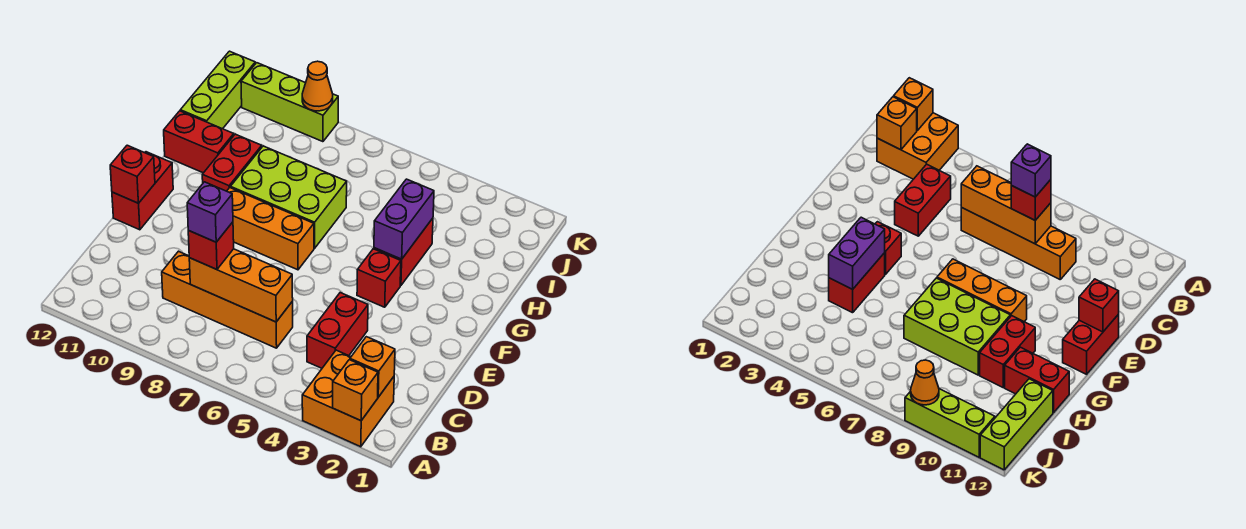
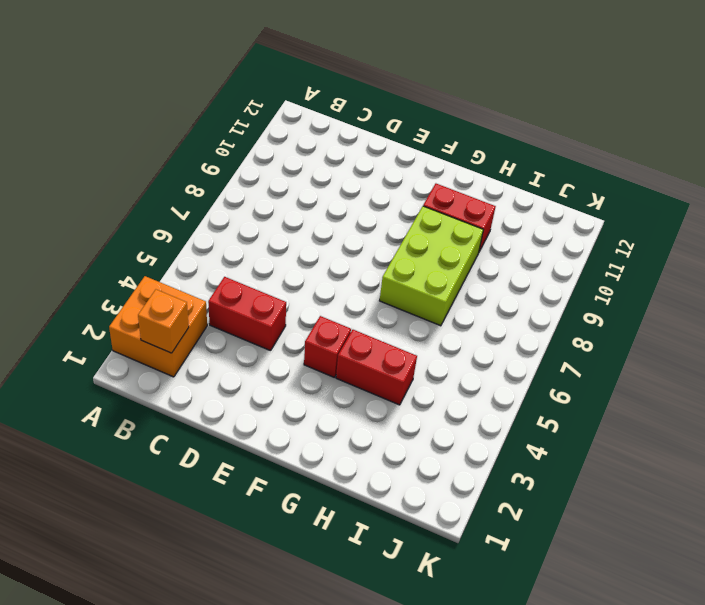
none -> orange 1x4 brick [162,251,293,348]
none -> red 1x2 brick [112,152,173,230]
none -> orange 1x3 brick [227,188,314,270]

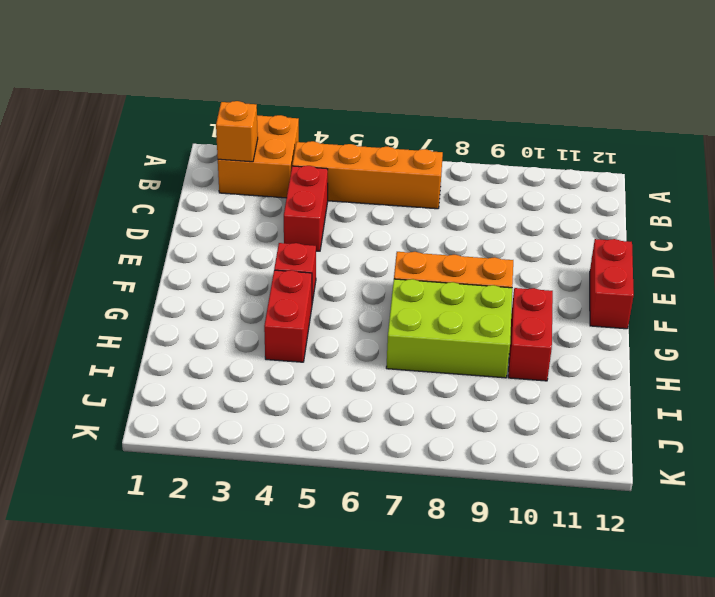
orange 1x4 brick [292,141,443,209] -> orange 1x4 brick moved to [162,251,293,348]
none -> red 1x2 brick [164,111,234,173]
none -> lime 1x3 brick [180,51,255,129]
none -> lime 1x3 brick [241,63,338,142]

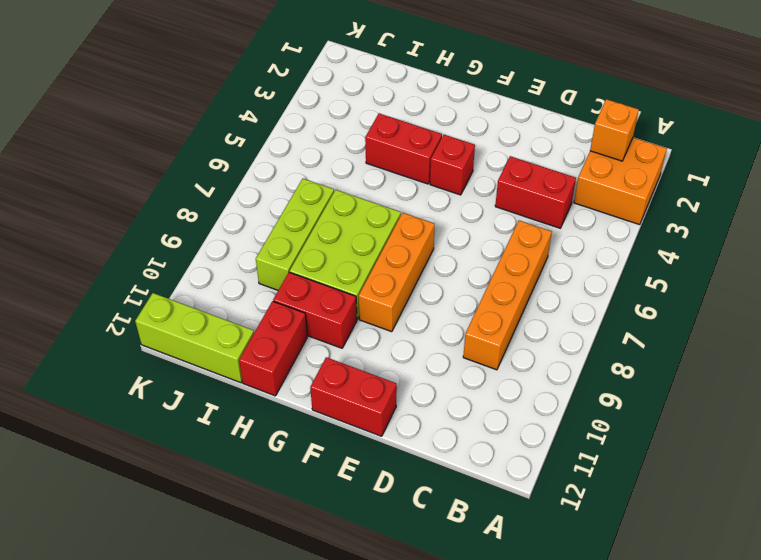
lime 1x3 brick [256,179,334,290] -> lime 1x3 brick moved to [241,63,338,142]
none -> orange 1x1 brick [333,360,378,421]
none -> orange 1x3 brick [189,249,293,322]
none -> red 1x1 brick [110,145,155,203]

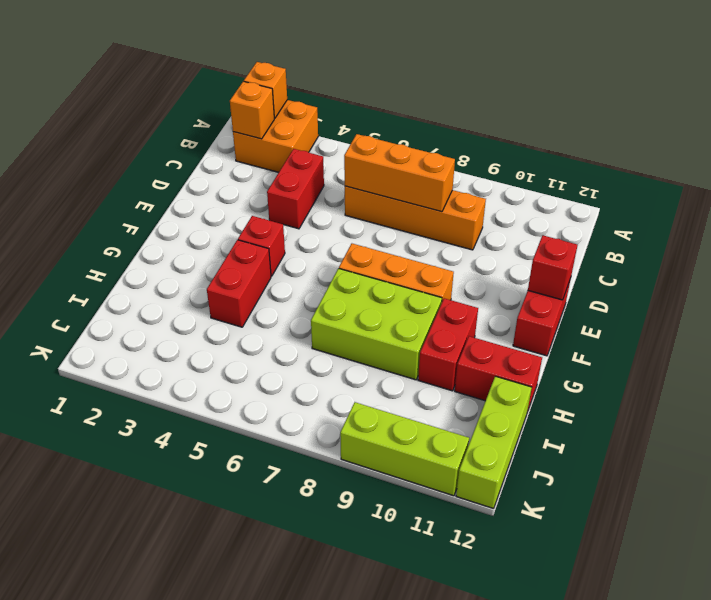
none -> purple 1x2 brick [374,179,434,259]
none -> orange 1x1 cone [302,61,333,111]
none -> red 1x1 brick [188,222,234,269]

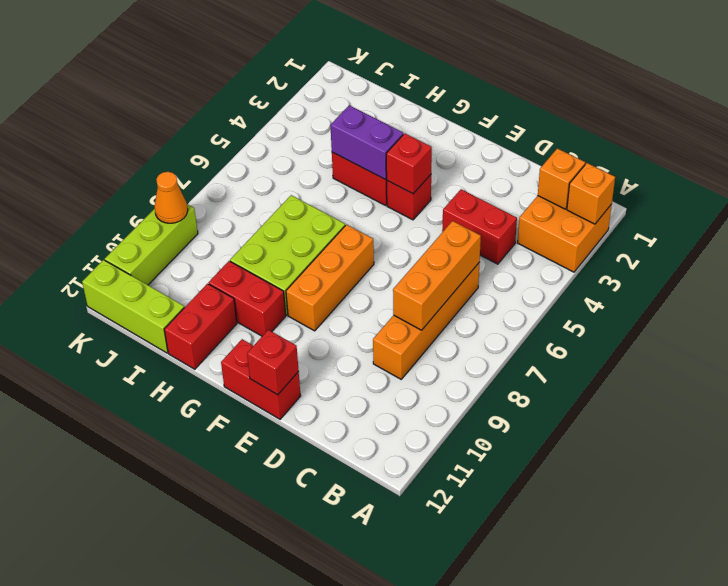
red 1x1 brick [386,133,432,194] -> red 1x1 brick moved to [188,222,234,269]
none -> purple 1x1 brick [187,182,233,242]

